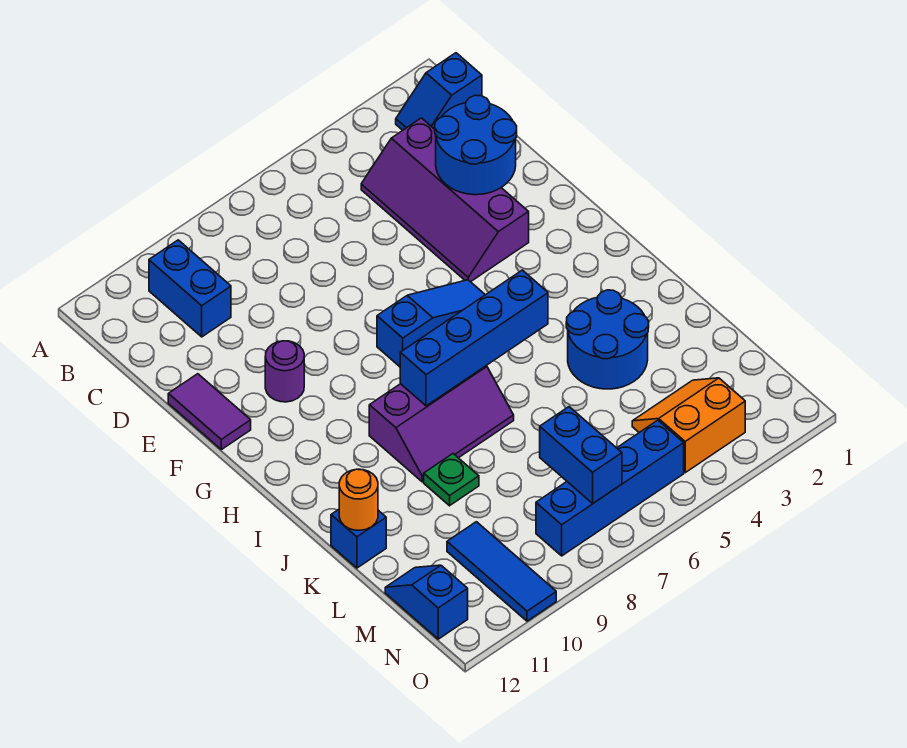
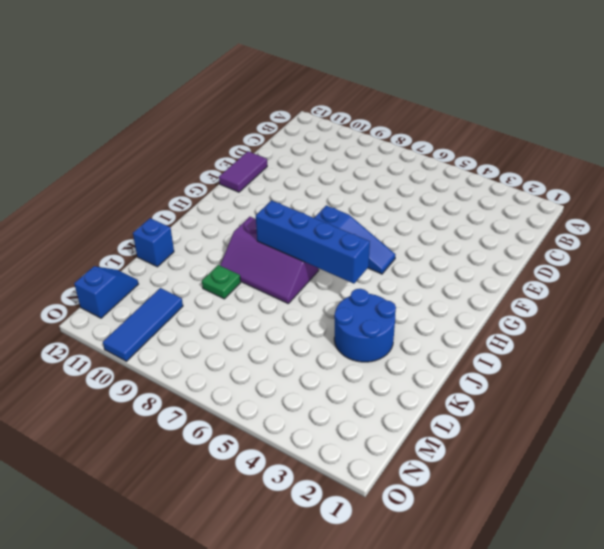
none -> blue 1x2 slope [396,53,482,130]
none -> blue 1x2 brick [149,240,231,337]
none -> purple 2x4 slope [361,118,529,282]

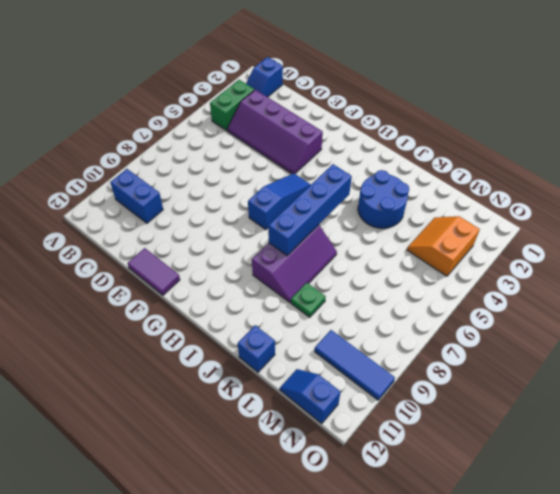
green 1x2 brick [210,80,254,131] -> none
none -> purple 1x1 round brick [265,341,304,402]
none -> blue 1x4 brick [536,420,684,556]
none -> blue 2x2 round brick [435,95,517,195]

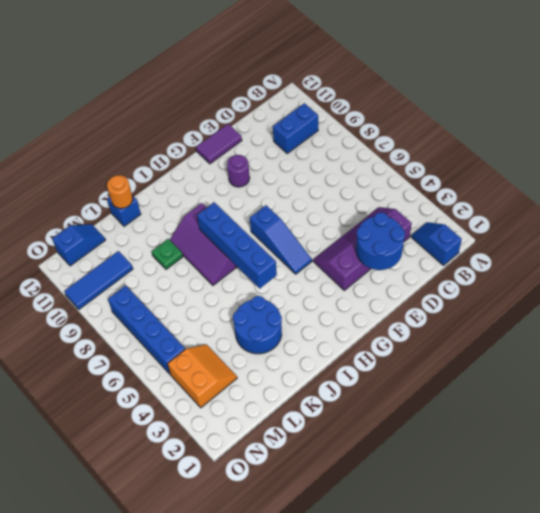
none -> blue 1x2 brick [540,407,622,503]

